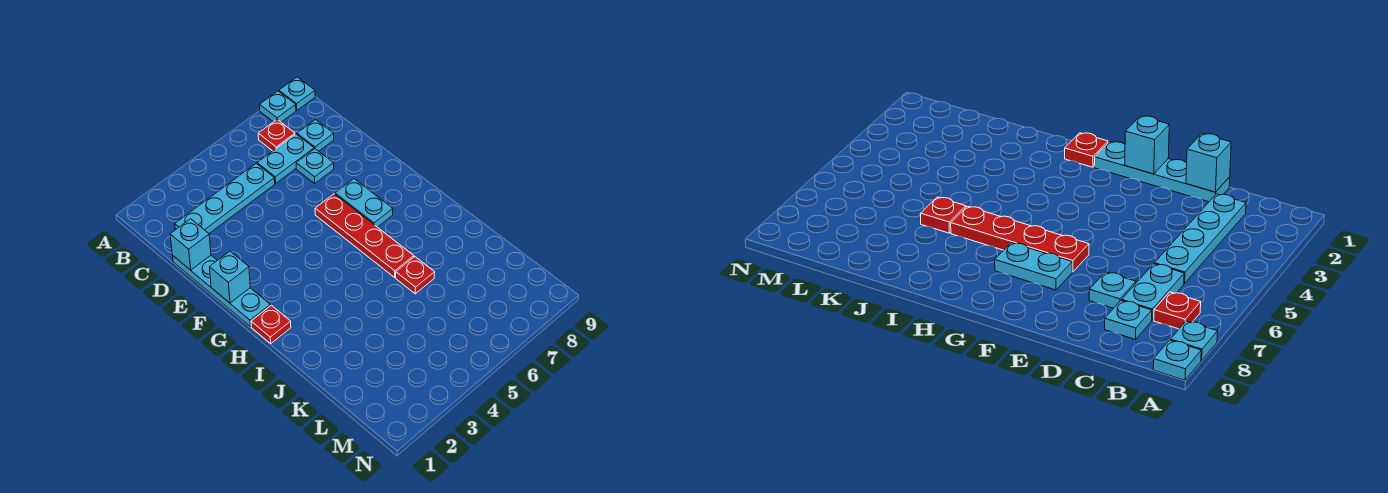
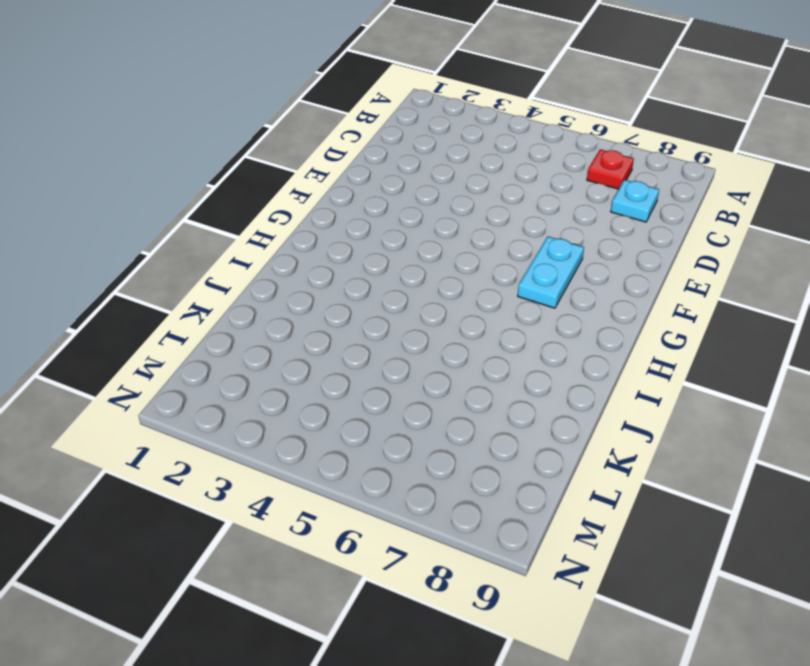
none -> cyan 1x1 plate [259,91,296,122]
none -> cyan 1x1 plate [279,77,315,110]
none -> cyan 1x4 plate [175,164,275,233]

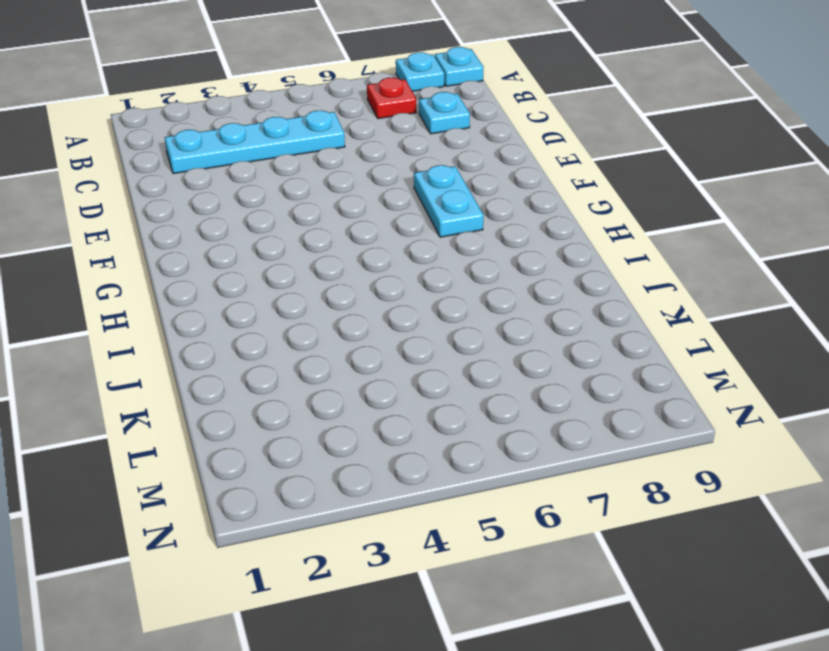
none -> cyan 1x2 plate [257,134,314,183]
none -> cyan 1x4 plate [173,255,270,327]
none -> cyan 1x1 plate [296,149,334,183]

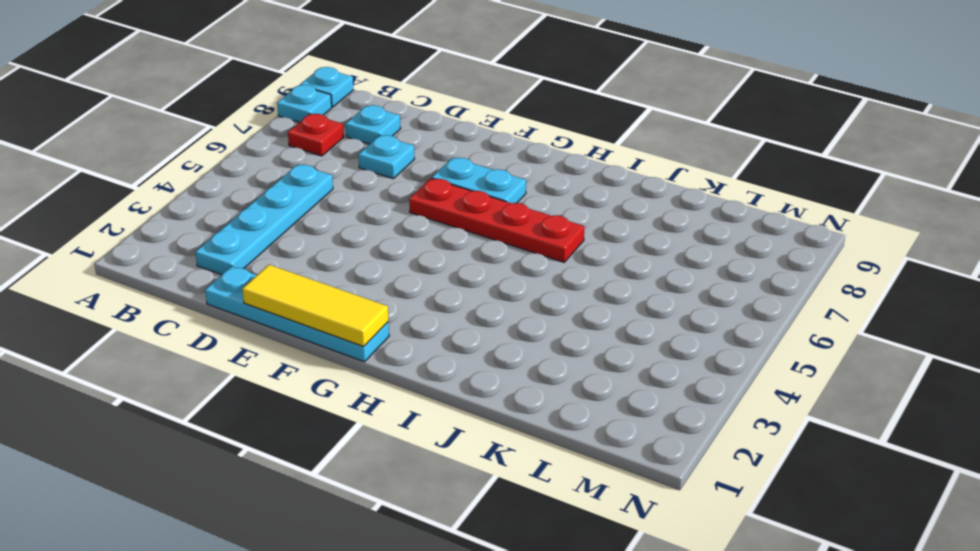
yellow 1x3 tile [242,265,389,347] -> cyan 1x1 brick [210,251,250,303]
none -> cyan 1x2 plate [257,134,314,183]
none -> red 1x1 plate [251,305,291,343]
none -> red 1x1 plate [396,257,435,294]

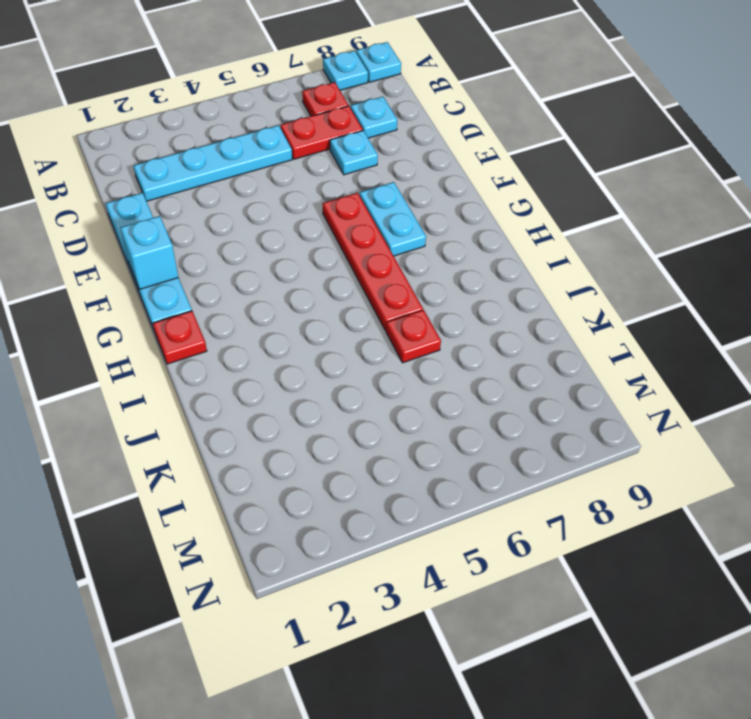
red 1x2 plate [281,106,363,159] -> cyan 1x2 plate [257,134,314,183]
none -> cyan 1x1 brick [170,219,211,270]

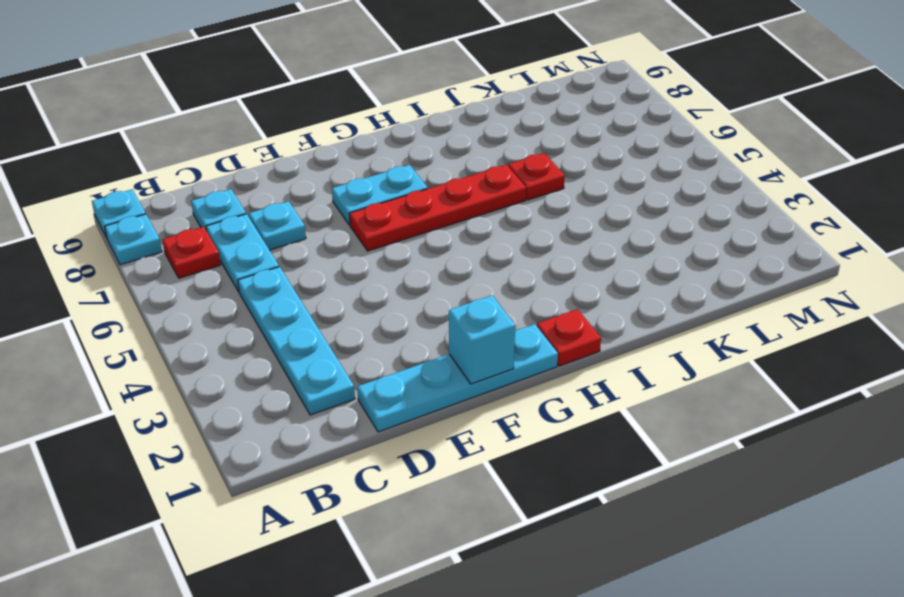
none -> cyan 1x1 brick [170,219,211,270]

